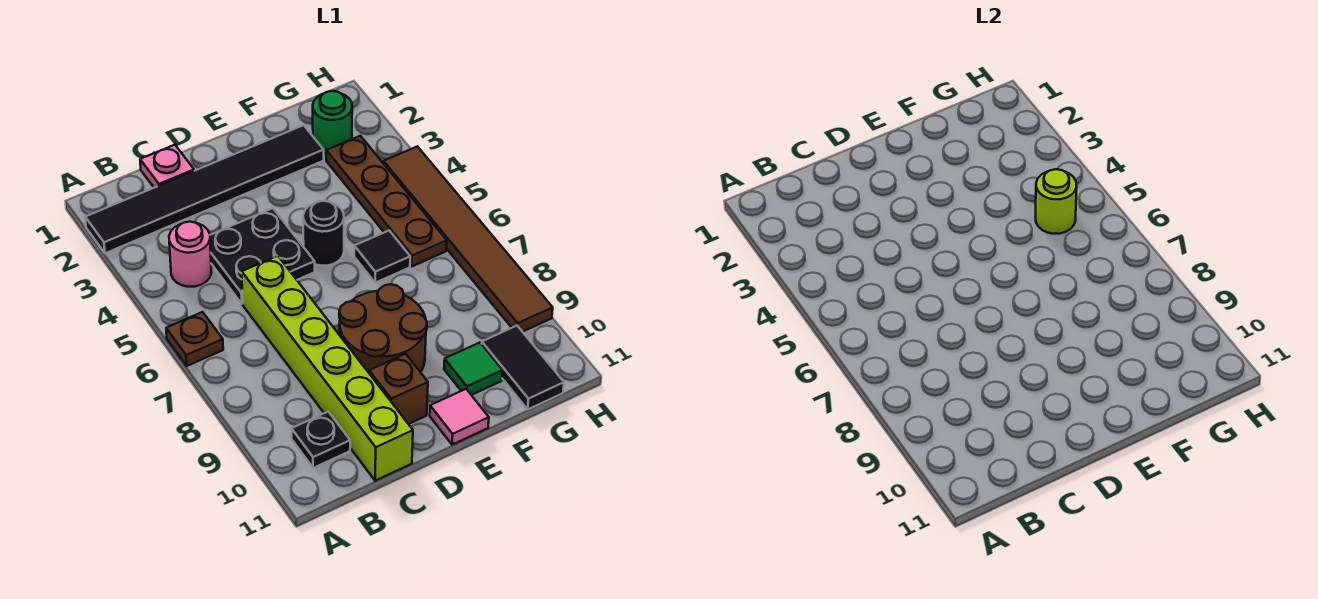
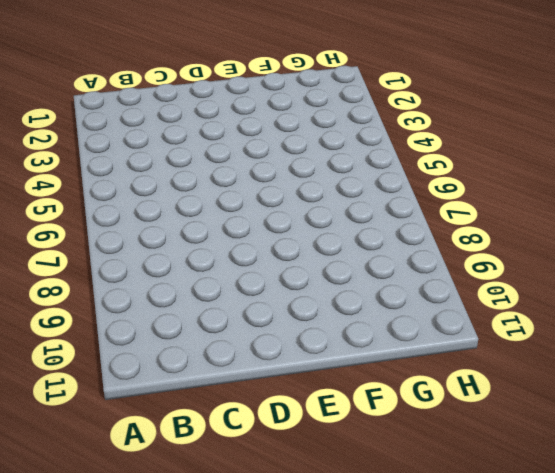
none -> black 1x6 tile [85,125,324,253]
none -> brown 1x1 plate [166,312,223,366]
none -> pink 1x1 round brick [169,222,211,287]

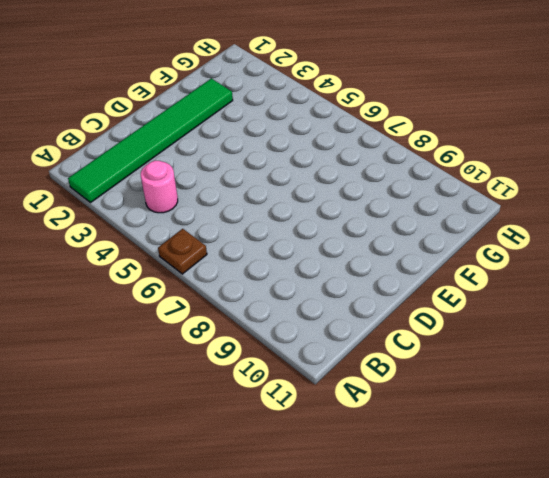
green 1x6 tile [68,78,233,203] -> black 1x6 tile [85,125,324,253]
none -> black 1x1 plate [292,412,350,468]
none -> pink 1x1 plate [140,145,194,188]
none -> black 2x2 plate [210,208,315,304]

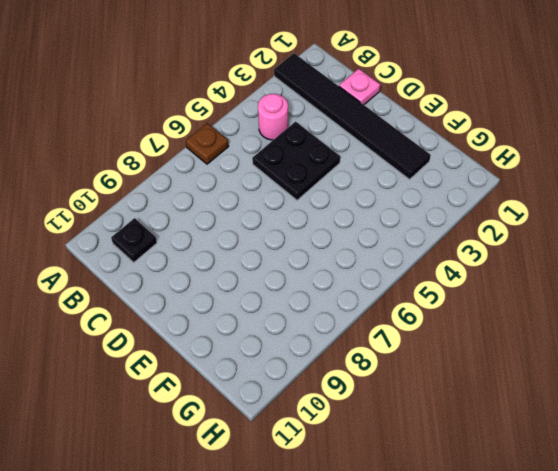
none -> lime 1x6 brick [242,256,413,481]
none -> brown 2x2 round brick [339,284,427,373]
none -> brown 1x1 brick [369,354,428,424]

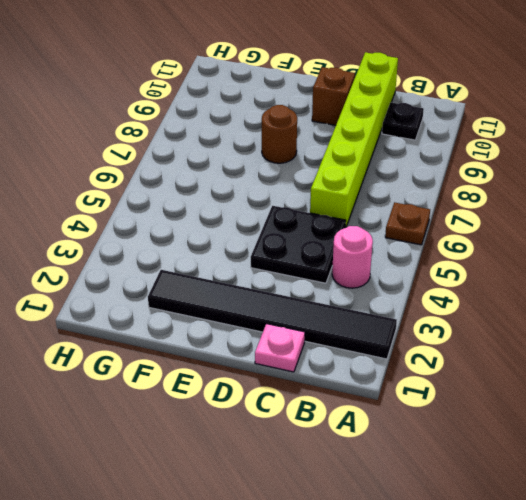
brown 1x1 round brick [262,105,297,163] -> brown 2x2 round brick [339,284,427,373]
none -> black 1x1 round brick [303,201,344,266]
none -> pink 1x1 tile [430,389,489,445]
none -> black 1x1 tile [354,231,410,283]

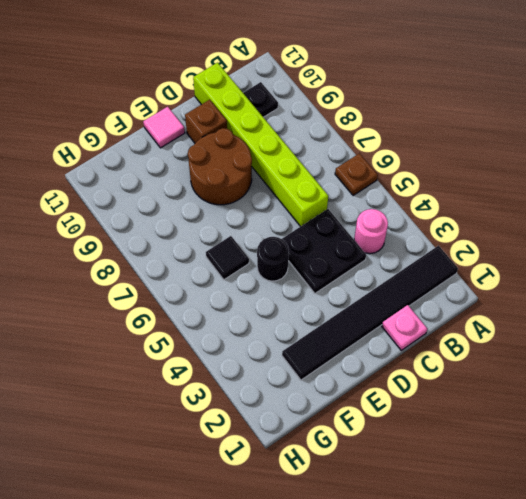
none -> green 1x1 tile [444,343,503,395]
none -> green 1x1 round brick [313,91,352,154]
none -> brown 1x4 plate [326,136,447,266]

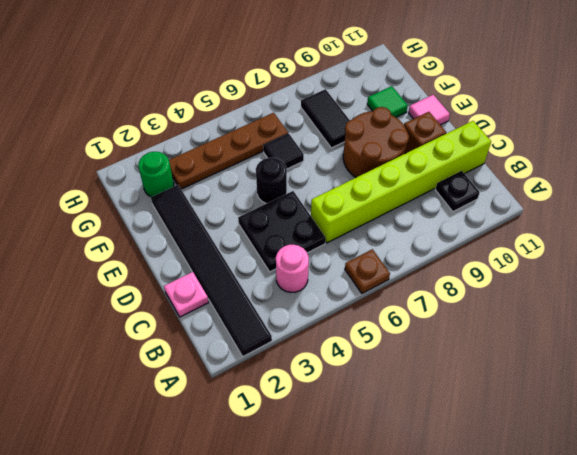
black 1x2 tile [301,89,350,148] -> black 1x2 tile turned to [482,326,564,409]
none -> brown 1x6 tile [383,146,553,332]
none -> lime 1x1 round brick [1036,169,1077,234]

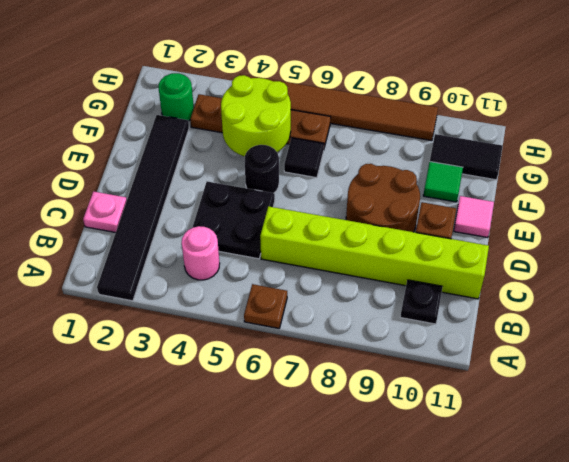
lime 2x2 round brick [221,75,291,156] -> lime 1x1 round brick [1036,169,1077,234]

